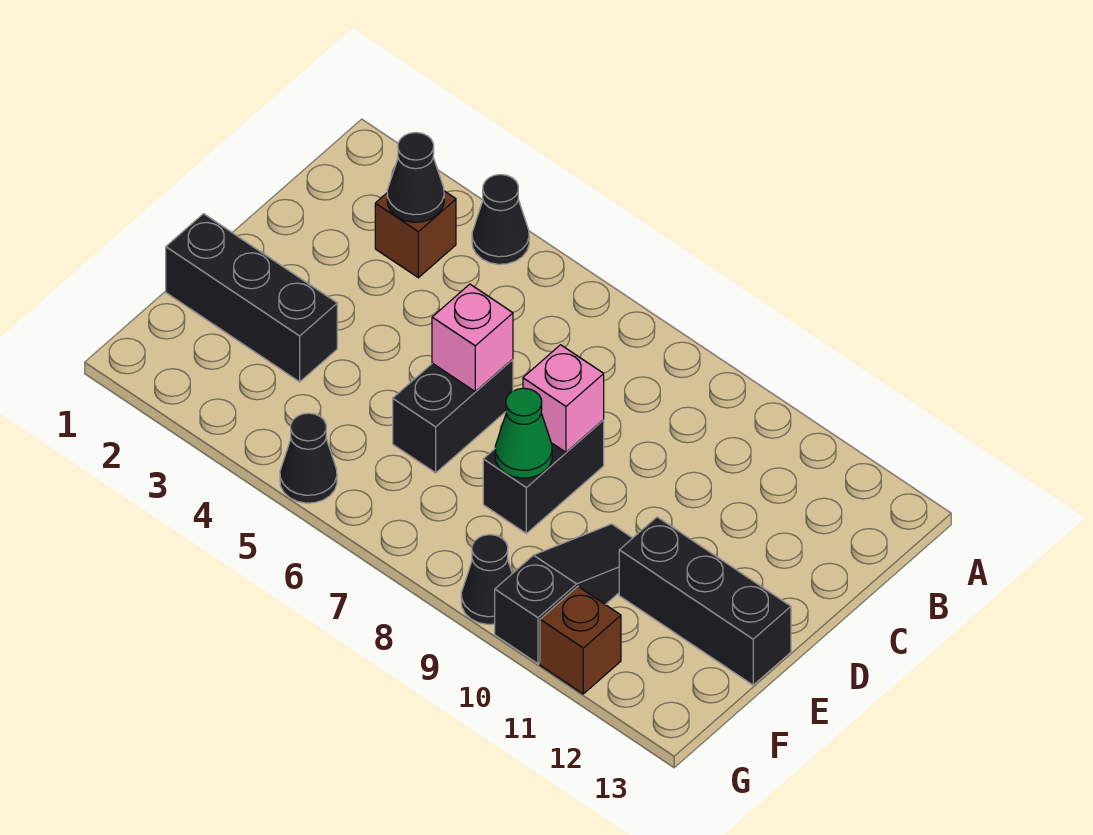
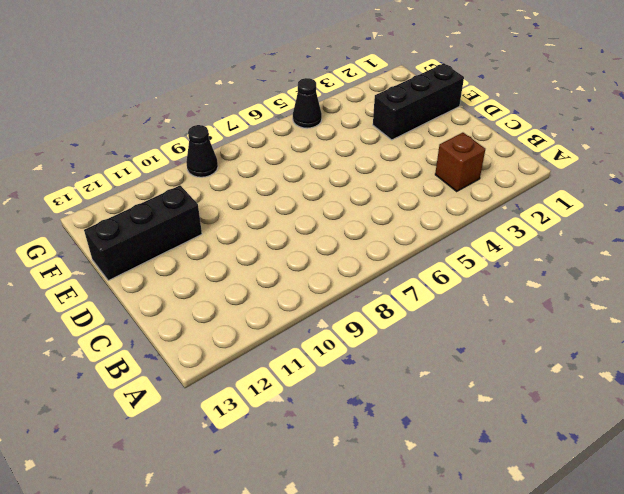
none -> black 1x1 cone [472,175,529,264]
none -> black 1x2 brick [393,359,513,473]
none -> black 1x2 brick [483,420,604,533]

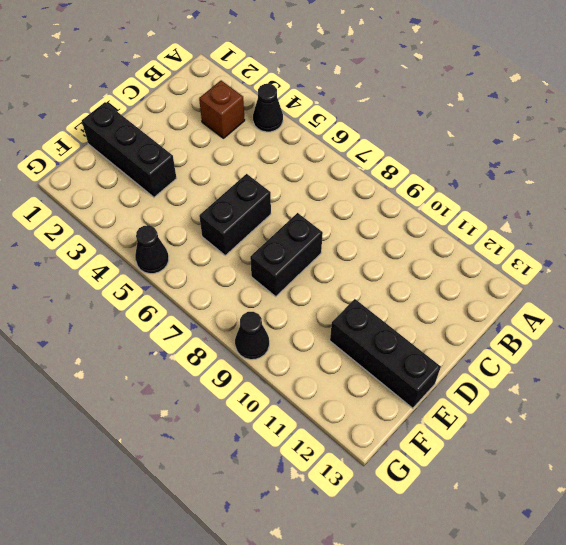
none -> black 1x3 slope [495,524,632,664]
none -> brown 1x1 brick [540,587,621,694]
none -> black 1x1 cone [387,133,444,222]

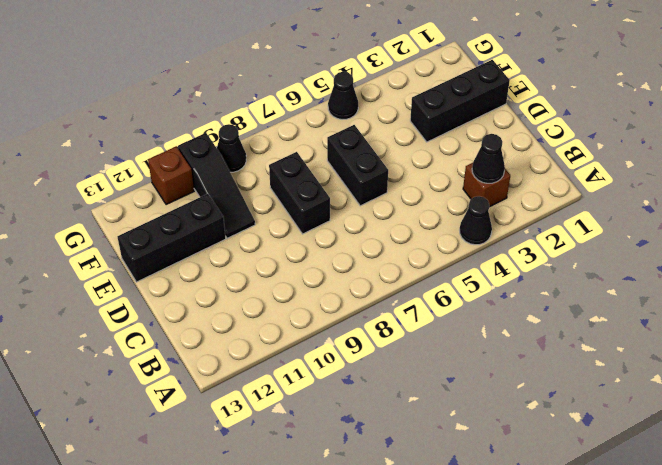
none -> pink 1x1 brick [432,284,513,391]
none -> pink 1x1 brick [523,345,604,452]
none -> green 1x1 cone [495,388,552,478]

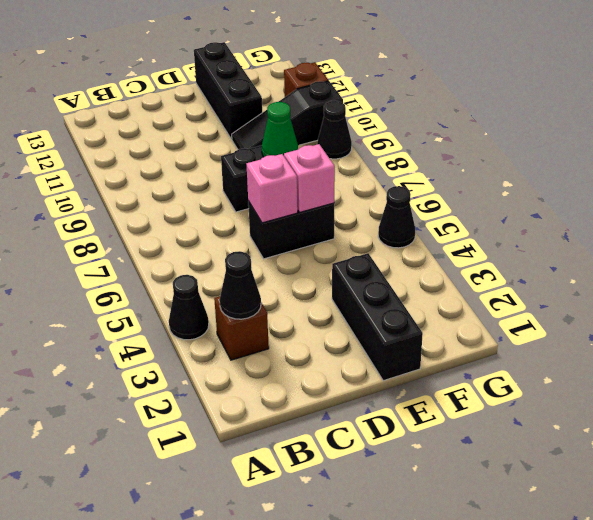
pink 1x1 brick [284,144,335,212] -> pink 1x1 brick moved to [523,345,604,452]

